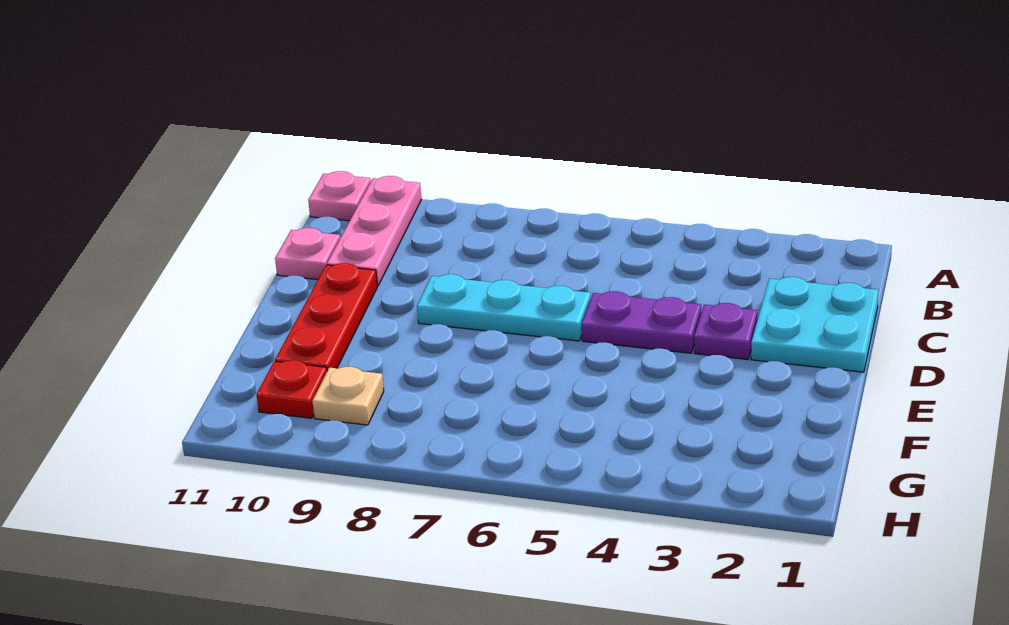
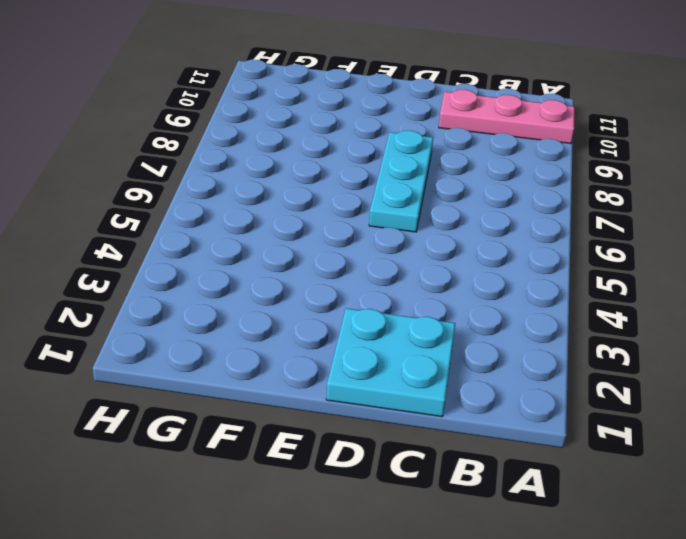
none -> pink 1x1 plate [308,171,371,221]
none -> pink 1x1 plate [275,228,340,280]

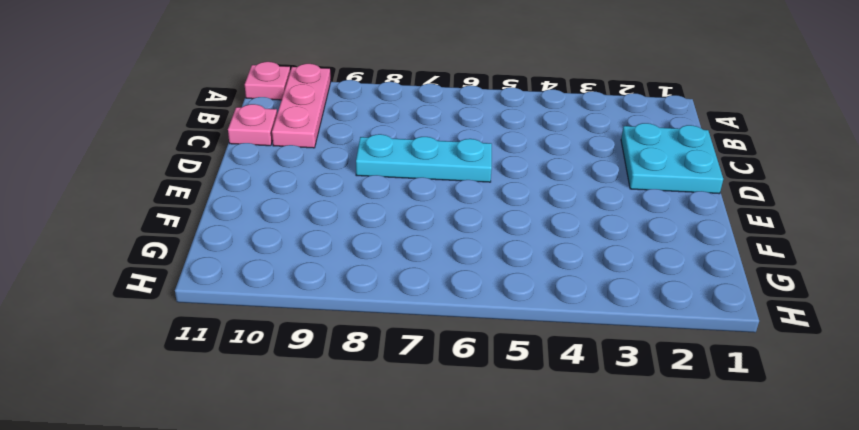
none -> purple 1x1 plate [694,303,757,360]
none -> purple 1x2 plate [582,291,701,353]

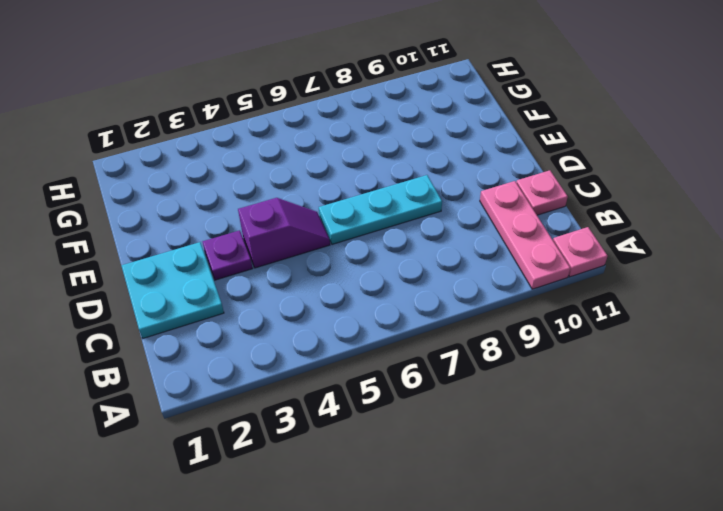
purple 1x2 slope [238,198,330,268] -> purple 1x2 plate [582,291,701,353]
none -> red 1x3 plate [275,263,377,371]
none -> tan 1x1 plate [312,367,384,425]

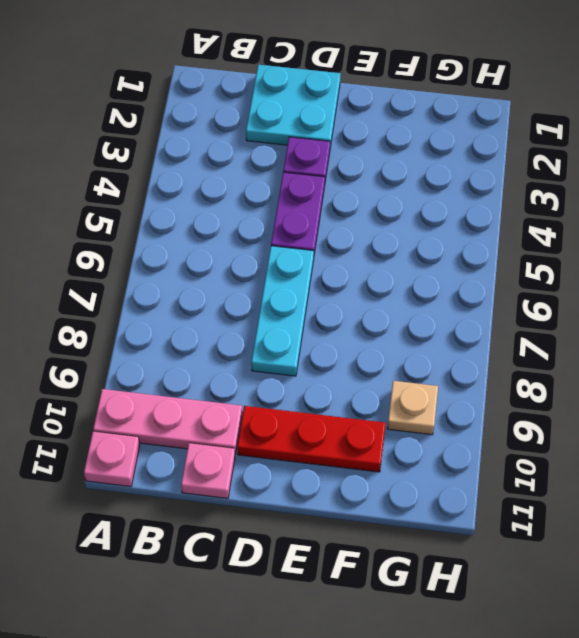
none -> red 1x1 plate [256,360,327,418]

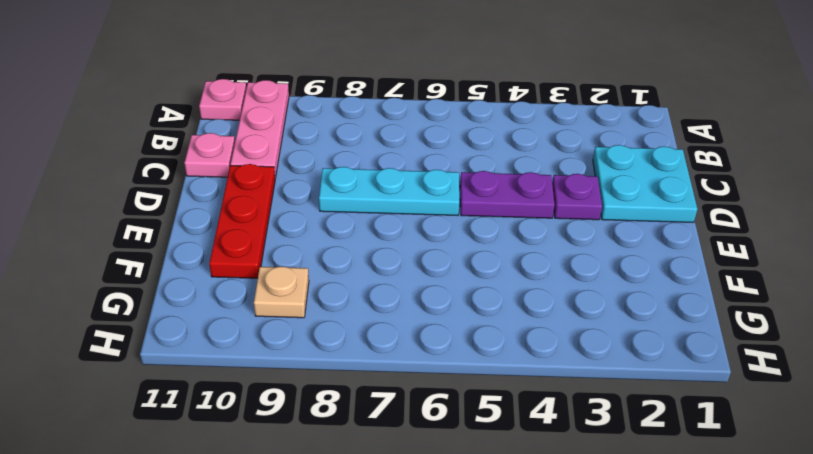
none -> red 1x1 plate [256,360,327,418]

